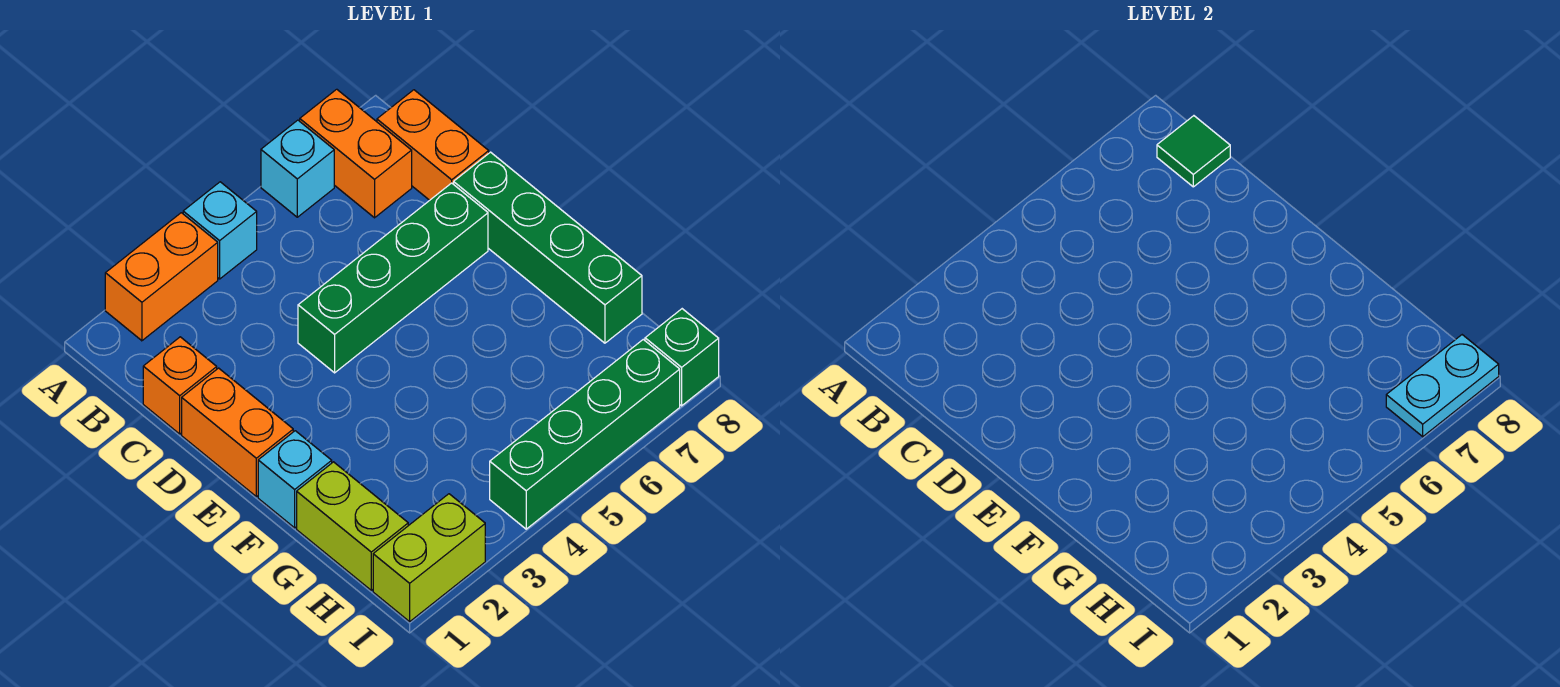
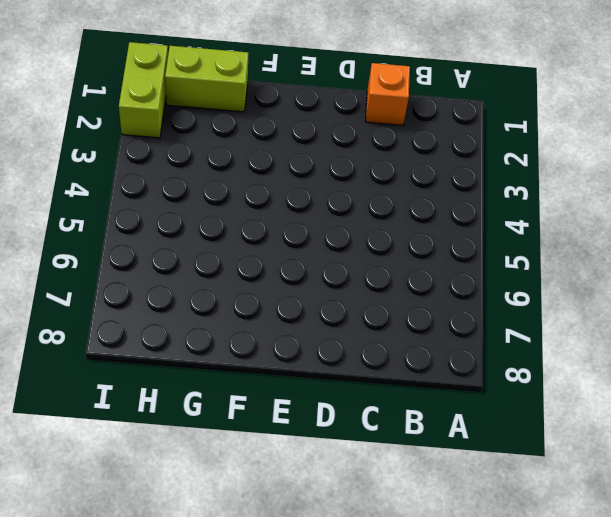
none -> orange 1x2 brick [105,213,218,341]
none -> cyan 1x1 brick [183,182,257,279]
none -> cyan 1x1 brick [261,120,334,217]

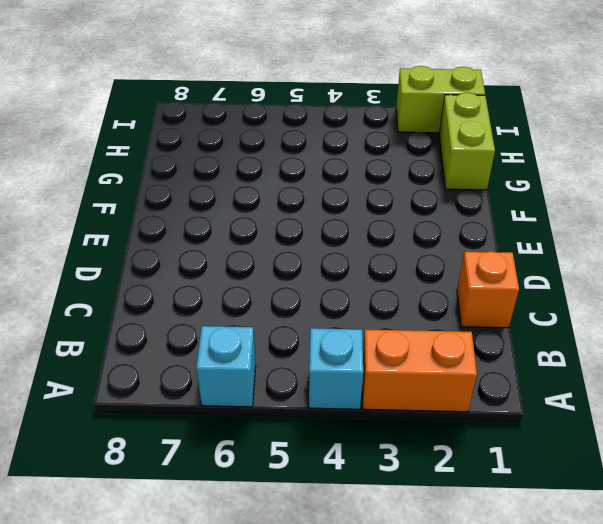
none -> orange 1x2 brick [300,89,412,218]
none -> orange 1x2 brick [377,90,489,200]
none -> orange 1x2 brick [182,368,293,497]

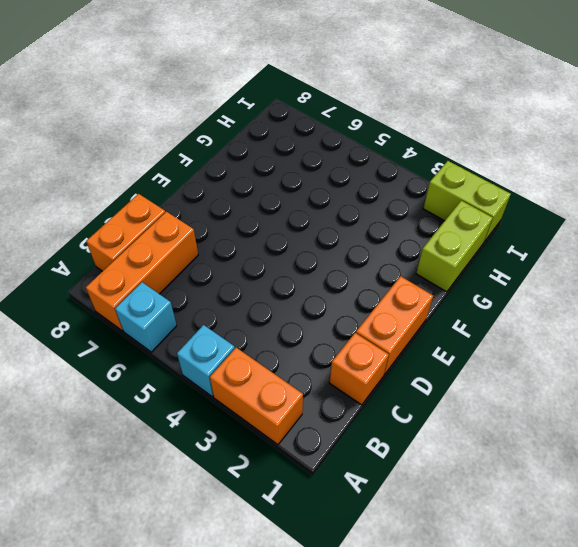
orange 1x3 brick [86,212,198,331] -> orange 1x2 brick [300,89,412,218]
none -> green 1x4 brick [298,183,488,373]
none -> green 1x4 brick [454,152,642,343]
none -> cyan 1x1 brick [258,431,332,528]

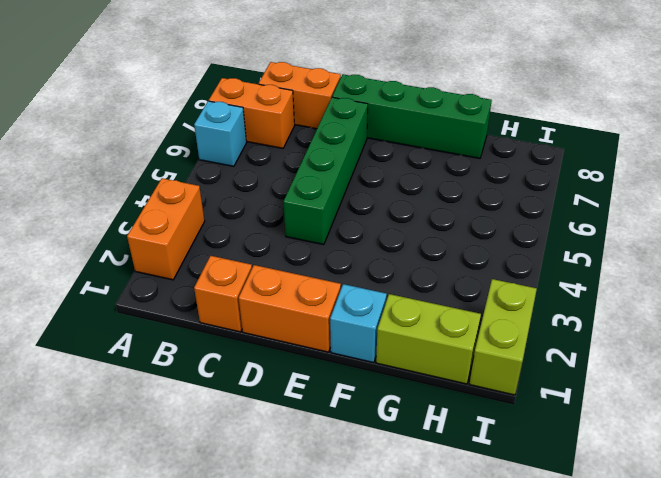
none -> cyan 1x1 brick [183,182,257,279]
none -> green 1x4 brick [490,339,680,529]
none -> green 1x1 brick [645,309,719,406]

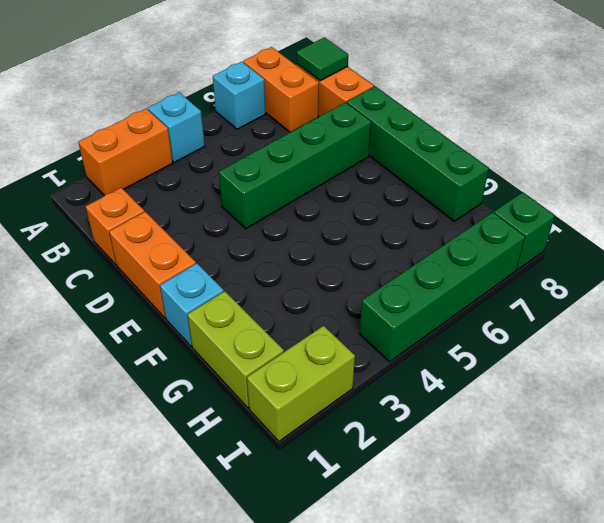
none -> cyan 1x2 plate [1386,335,1499,437]

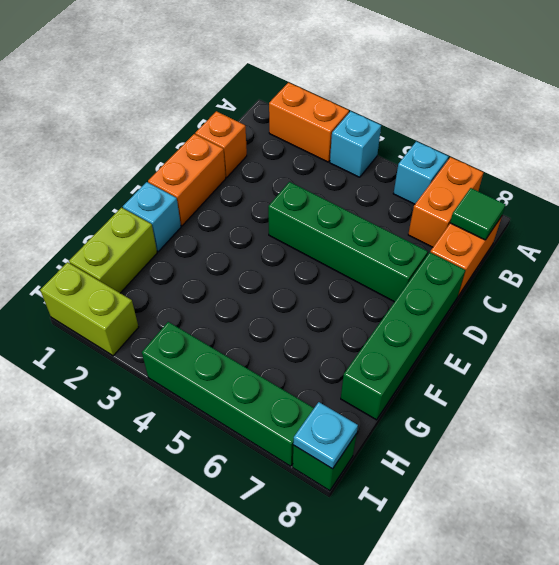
cyan 1x1 plate [293,402,358,469] -> cyan 1x2 plate [1386,335,1499,437]

